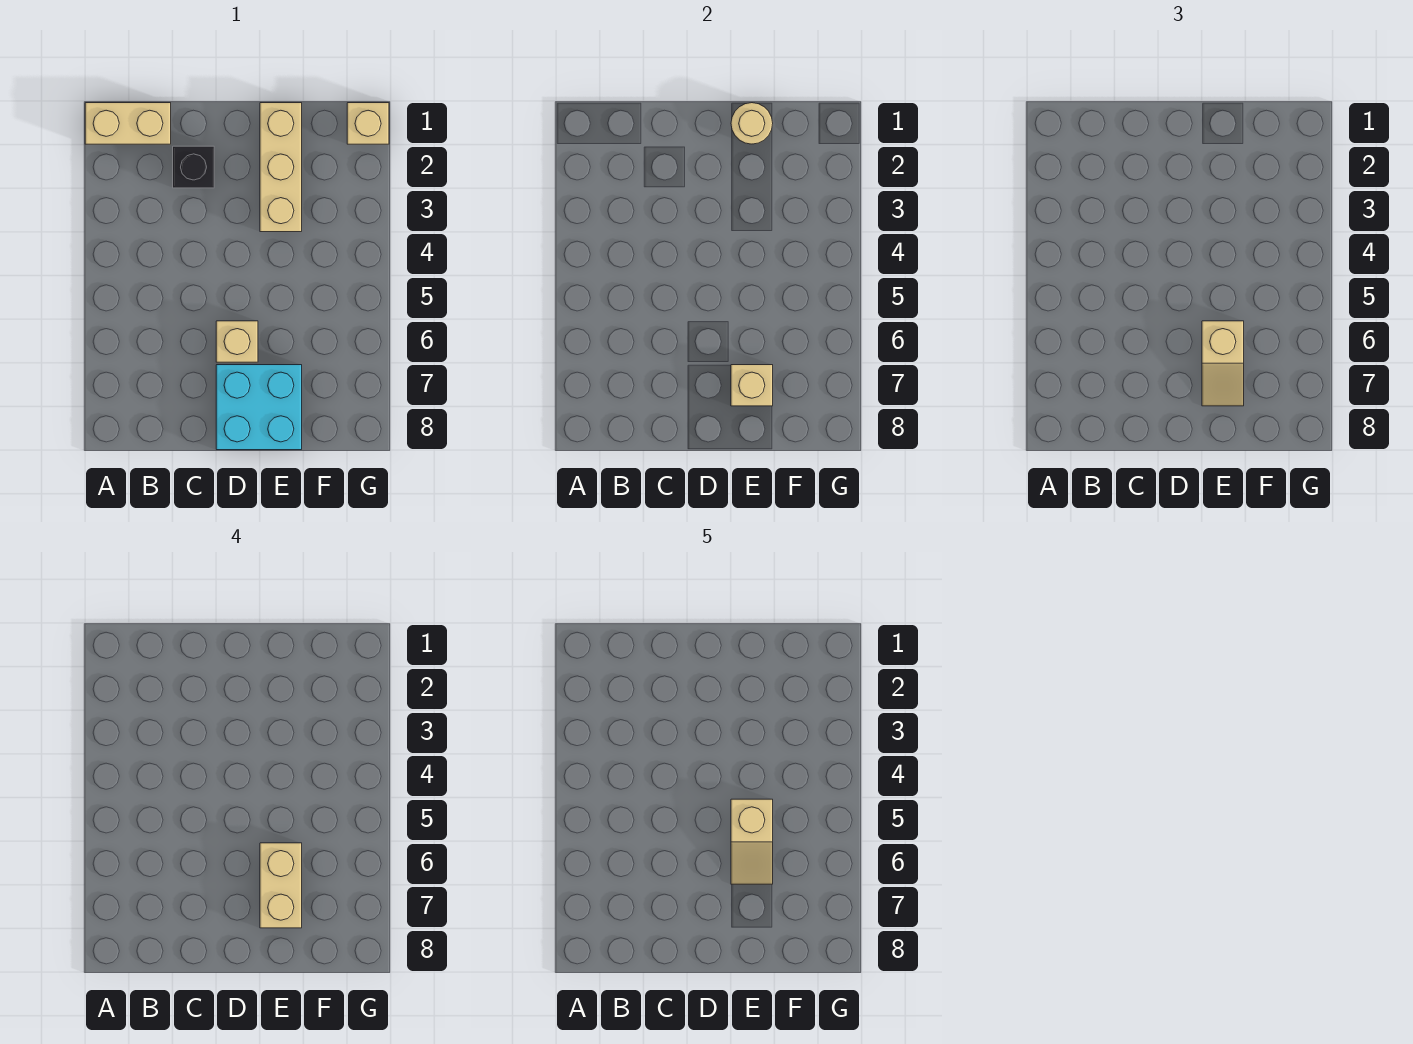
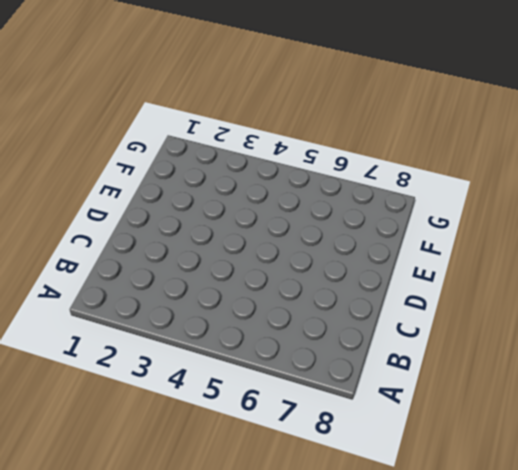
none -> tan 1x2 brick [85,103,171,144]
none -> black 1x1 brick [173,146,214,188]

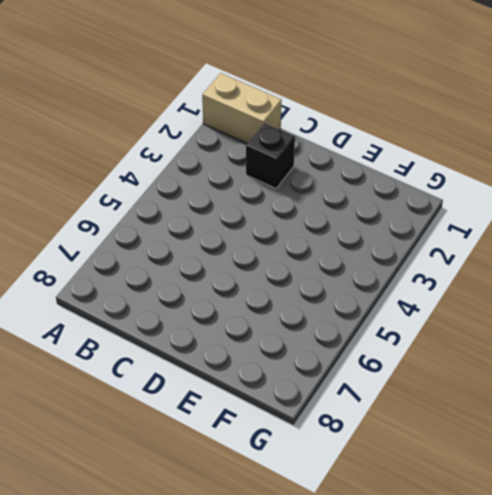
none -> tan 1x1 brick [216,321,258,362]
none -> cyan 2x2 brick [216,365,302,450]

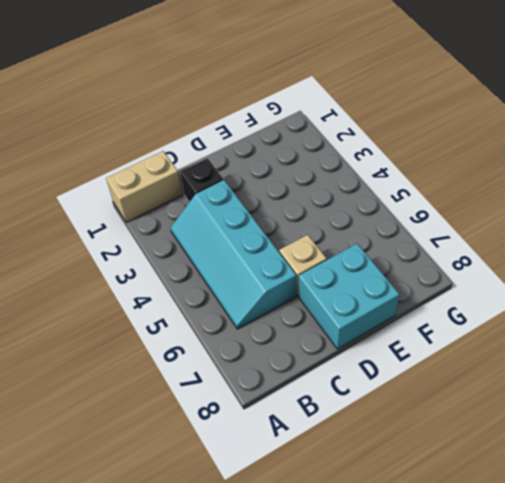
cyan 2x4 slope [170,180,296,329] -> none
none -> tan 1x3 brick [260,103,302,232]
none -> tan 1x1 brick [347,103,389,144]

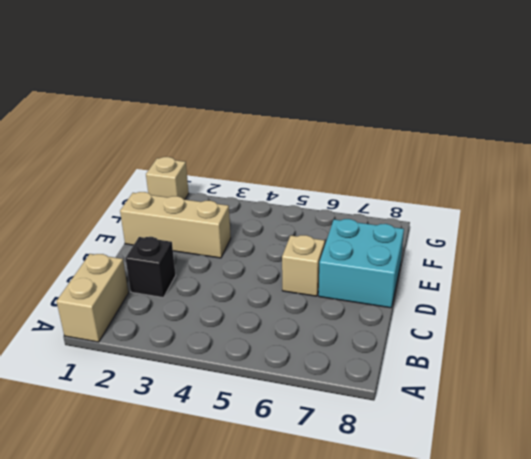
none -> tan 1x1 round brick [731,103,773,144]
none -> tan 1x1 brick [731,365,773,406]

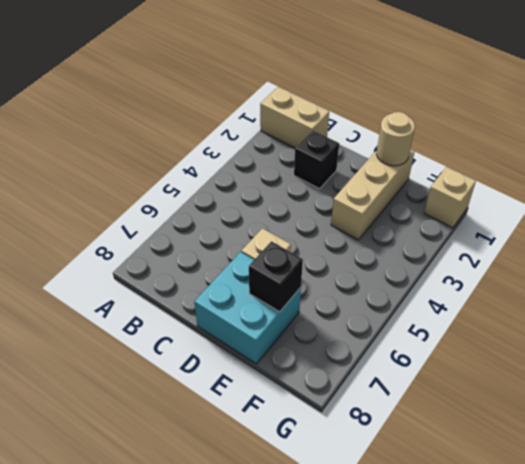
black 1x1 brick [249,241,303,312] -> tan 1x1 brick [731,365,773,406]
none -> tan 1x2 slope [1202,321,1244,406]
none -> tan 1x2 brick [260,843,302,928]

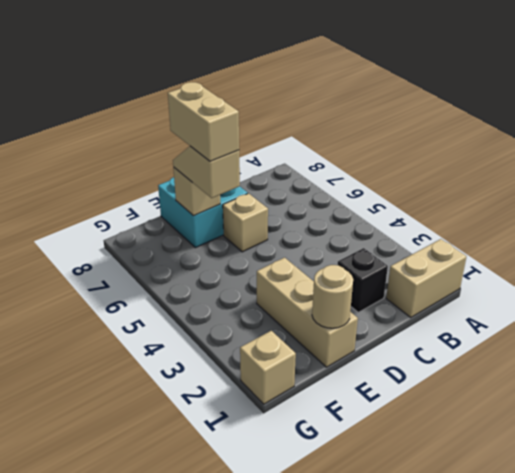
none -> tan 1x2 slope [731,799,773,884]

